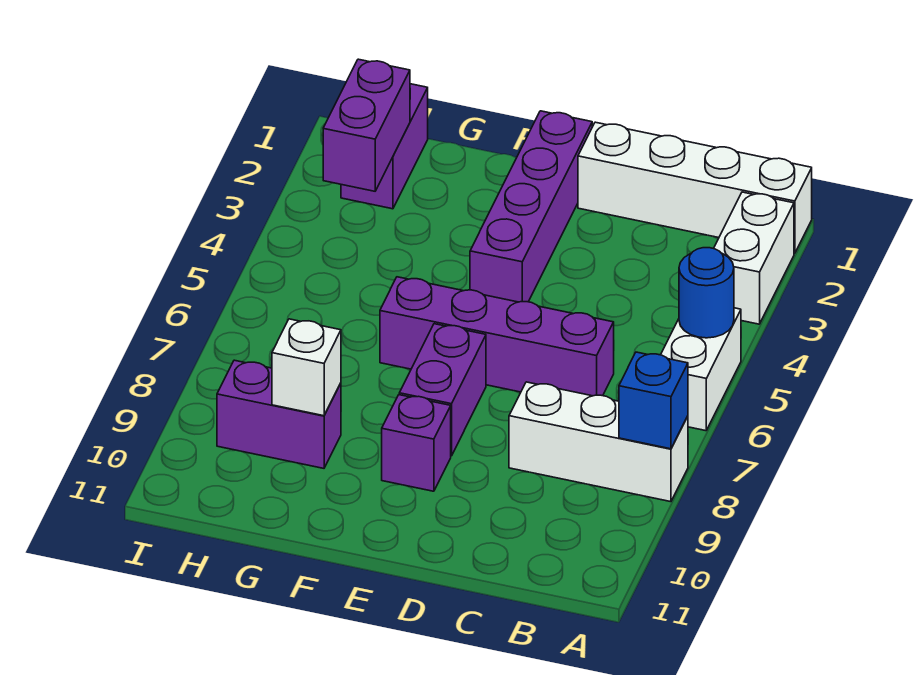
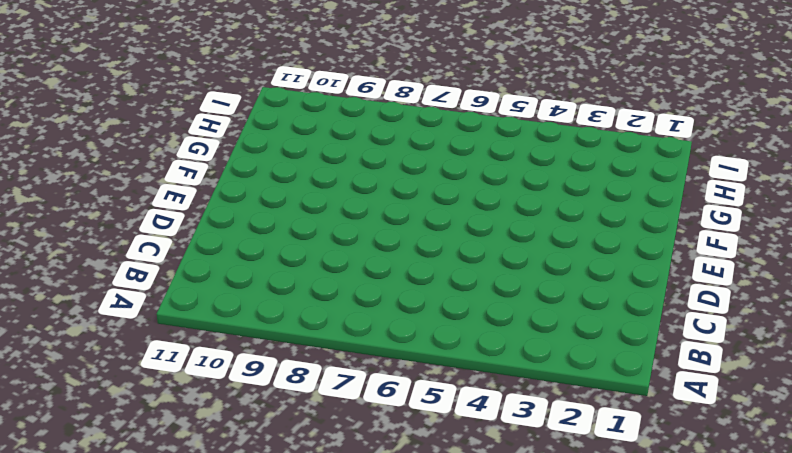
none -> white 1x4 brick [578,122,812,253]
none -> white 1x2 brick [714,192,794,324]
none -> white 1x2 brick [661,308,741,431]

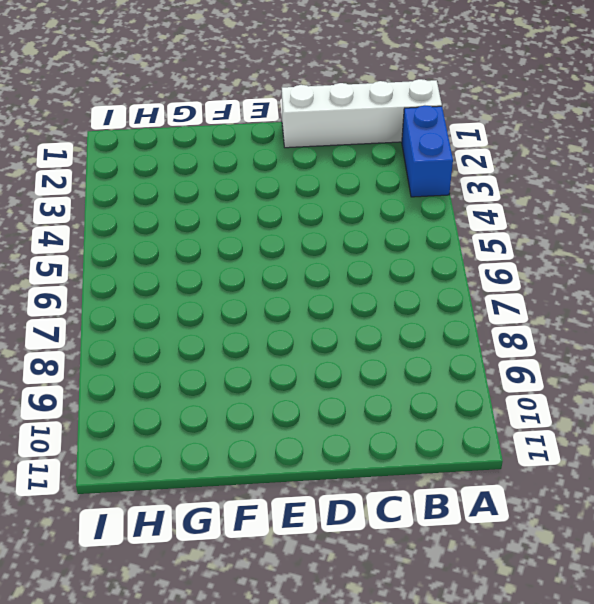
blue 1x2 brick [402,105,453,197] -> white 1x2 brick [714,192,794,324]
none -> white 1x2 brick [661,308,741,431]
none -> white 1x3 brick [509,382,688,502]
none -> purple 1x4 brick [380,277,614,396]

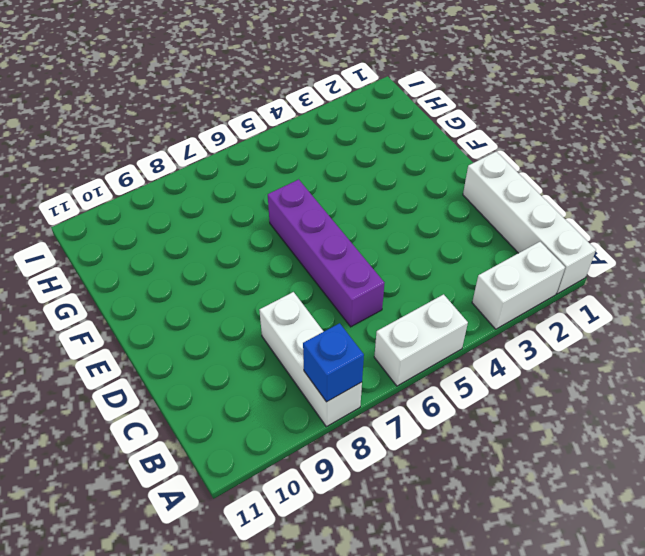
none -> purple 1x4 brick [470,111,592,302]
none -> purple 1x2 brick [399,324,486,456]
none -> purple 1x1 brick [382,395,451,491]

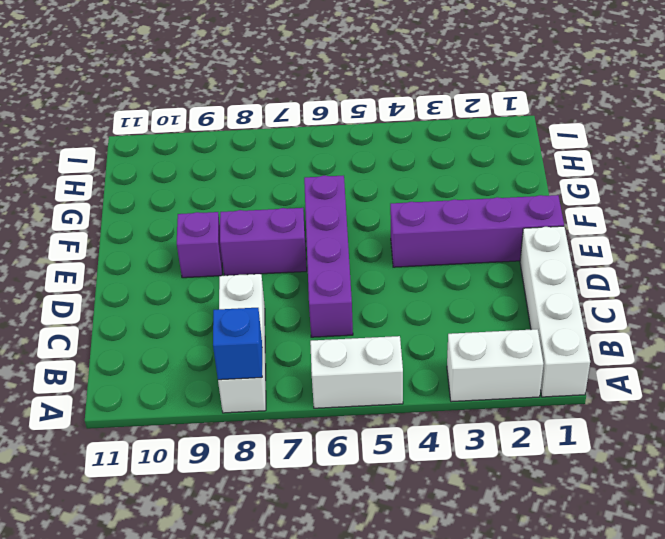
none -> purple 1x2 brick [217,360,341,468]
none -> purple 1x2 brick [341,84,428,209]
none -> blue 1x1 round brick [679,248,734,338]

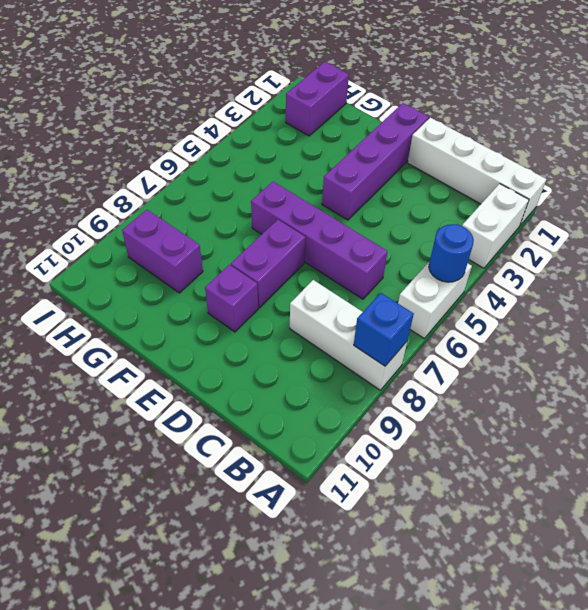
none -> white 1x1 brick [272,319,341,416]
none -> purple 1x2 brick [323,59,410,191]

